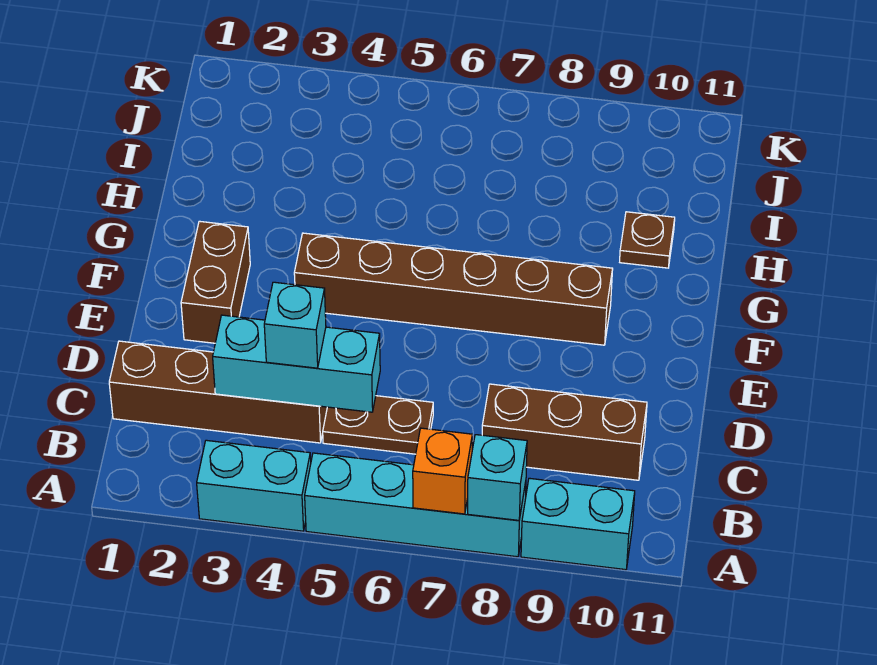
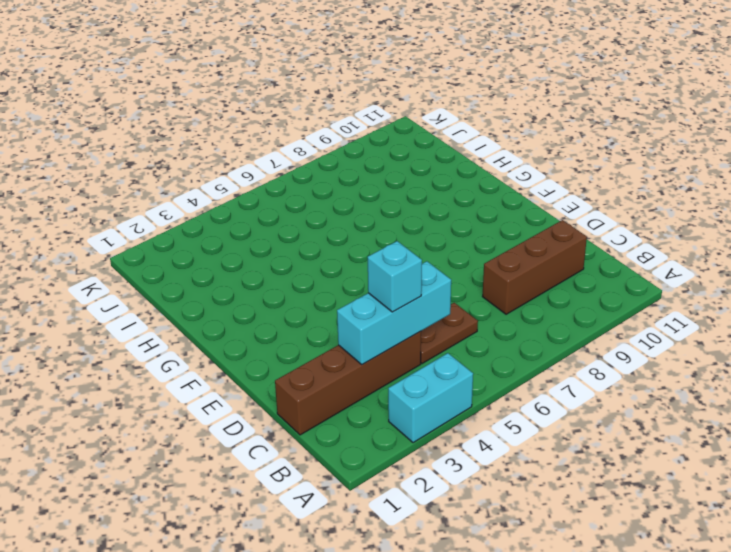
none -> cyan 1x4 brick [305,453,526,557]
none -> cyan 1x2 brick [521,478,635,570]
none -> brown 1x2 brick [181,221,250,343]

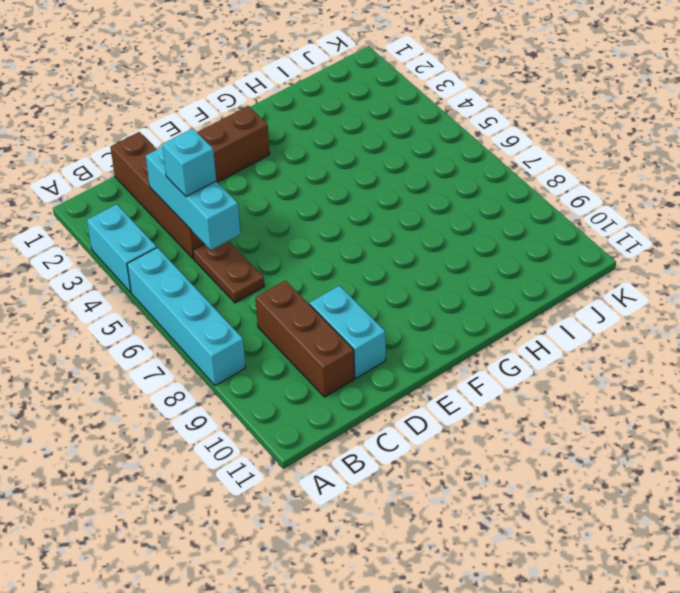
cyan 1x2 brick [310,286,386,378] -> cyan 1x2 brick moved to [521,478,635,570]
none -> brown 1x6 brick [294,233,613,345]
none -> brown 1x1 plate [620,212,675,268]
none -> orange 1x1 brick [413,428,472,514]

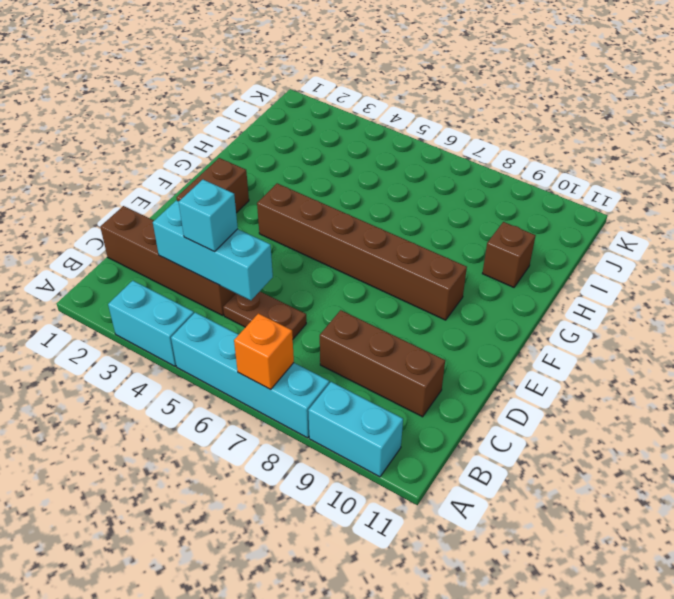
brown 1x1 brick [482,222,536,287] -> brown 1x1 plate [620,212,675,268]
none -> cyan 1x1 brick [468,435,527,520]

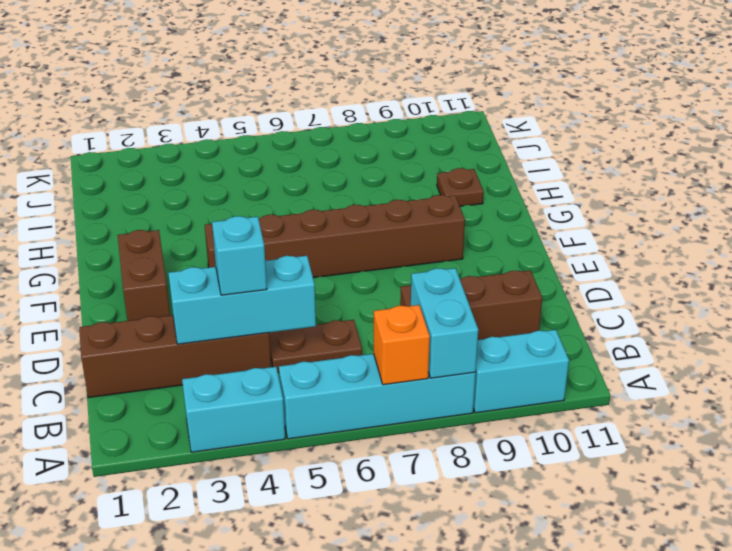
cyan 1x2 brick [411,268,478,378] -> cyan 1x1 brick [468,435,527,520]

